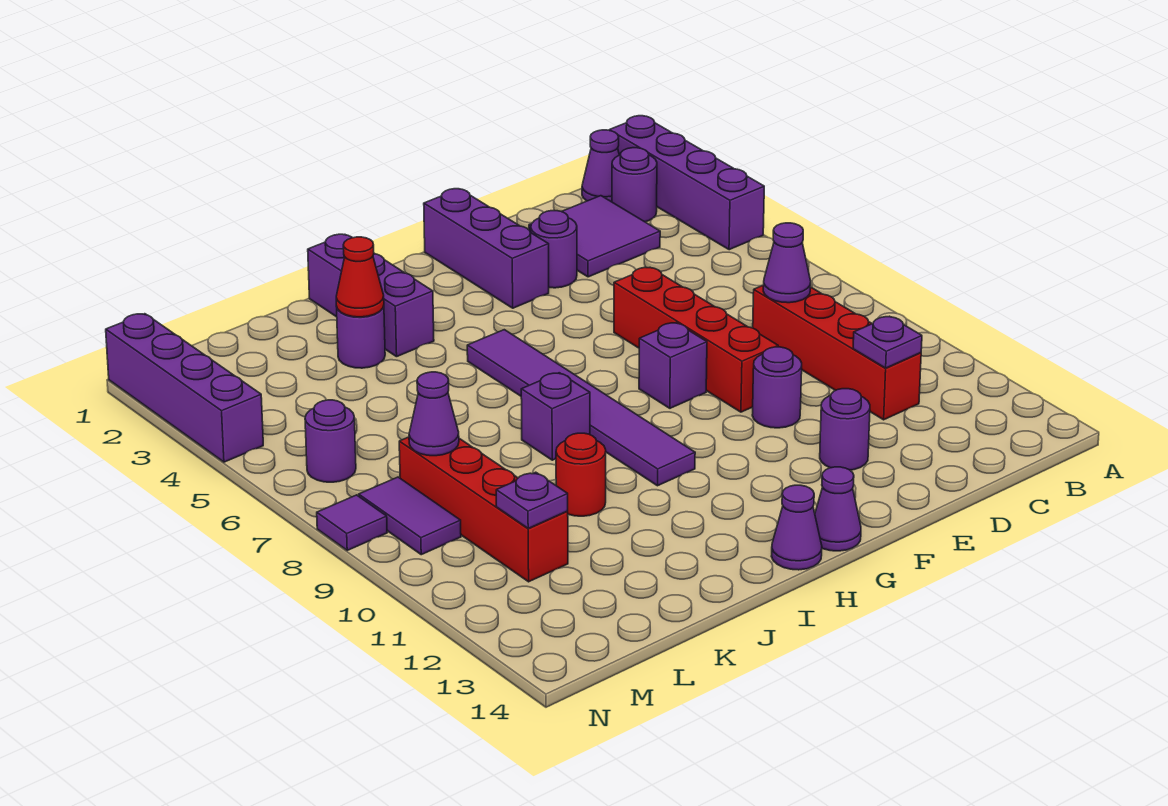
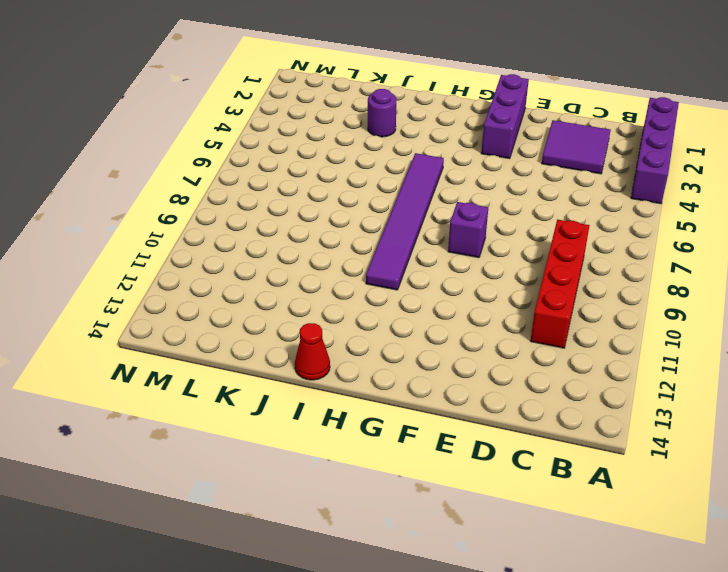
red 1x1 cone [295,323,330,380] -> red 1x1 cone moved to [336,237,384,317]
none -> purple 1x1 cone [582,130,619,202]
none -> purple 1x1 round brick [612,148,657,222]
none -> purple 1x1 round brick [531,211,577,288]

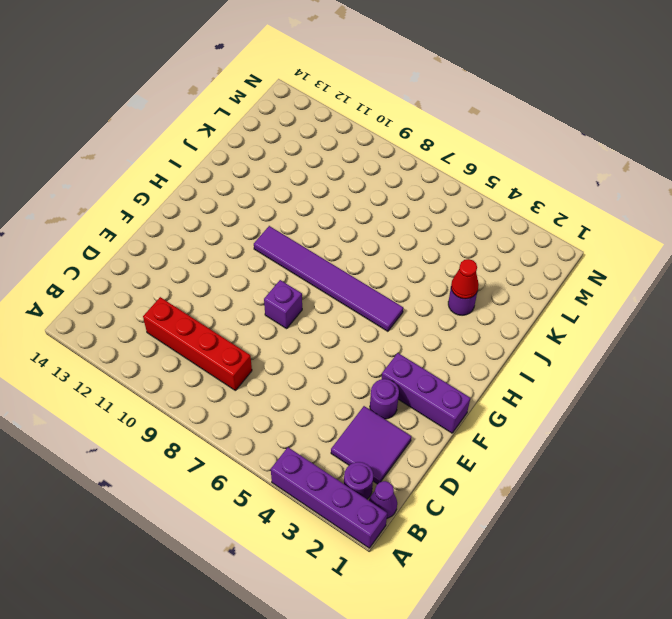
none -> red 1x4 brick [614,267,778,412]
none -> purple 1x1 round brick [752,347,802,428]
none -> purple 1x1 round brick [820,389,870,470]

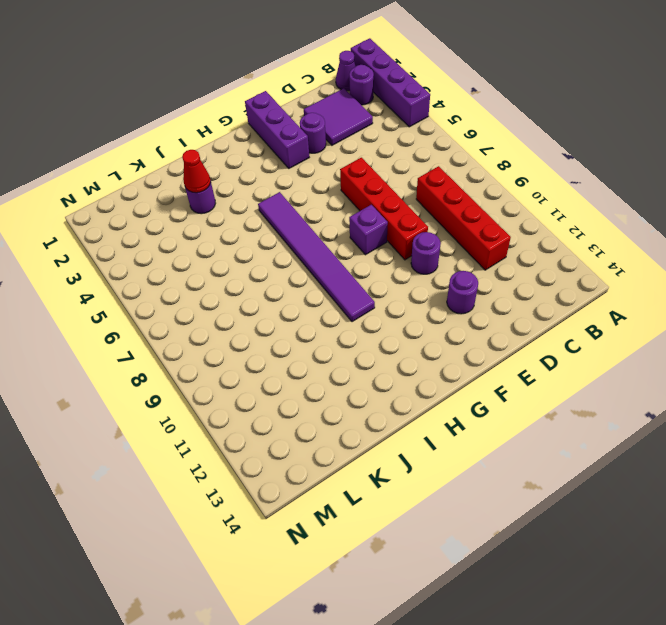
none -> purple 1x1 cone [815,467,861,551]
none -> purple 1x1 cone [771,485,822,570]
none -> purple 1x3 brick [308,234,434,357]

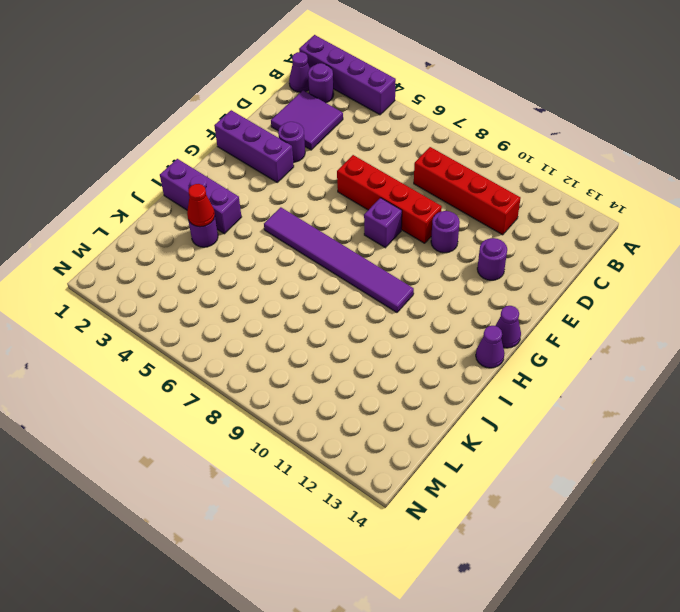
none -> purple 1x1 brick [521,373,590,460]
none -> red 1x1 round brick [556,433,606,516]
none -> red 1x4 brick [399,437,568,582]

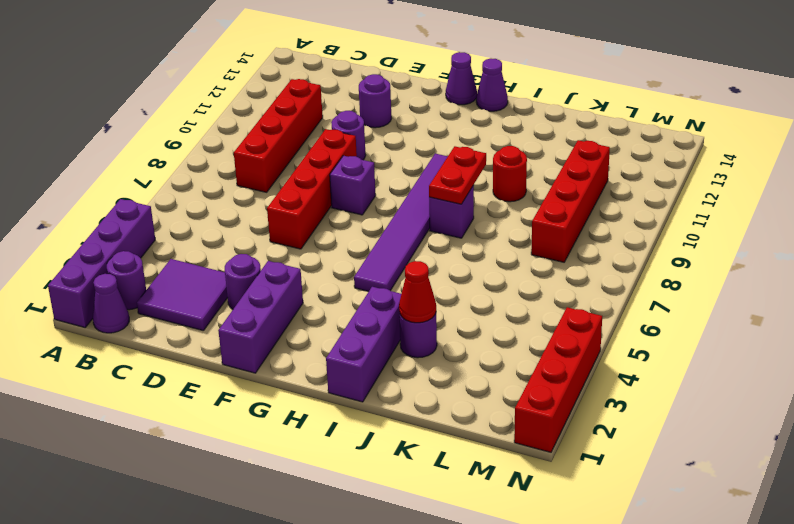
red 1x2 plate [429,146,486,204] -> none
red 1x4 brick [514,307,602,452] -> purple 1x4 brick [106,314,263,462]
none -> purple 1x1 round brick [305,400,356,482]
none -> purple 1x2 tile [359,477,461,555]
none -> purple 1x1 tile [317,495,387,550]

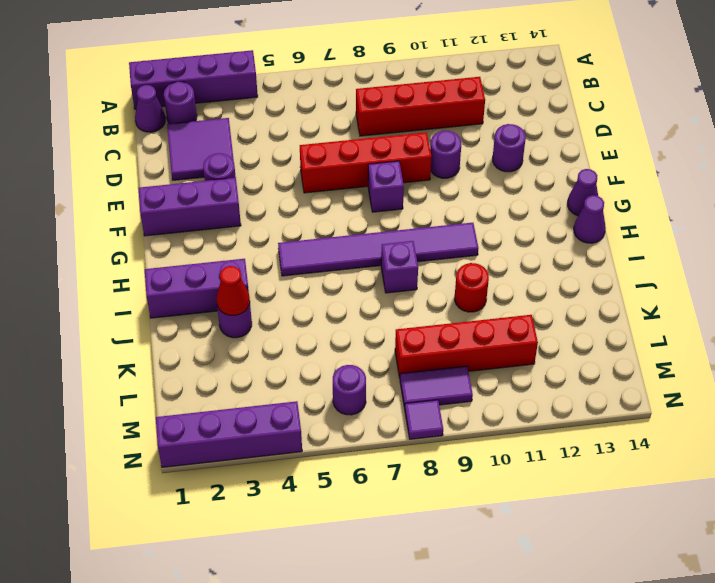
none -> purple 1x1 cone [763,223,811,303]
none -> purple 1x1 plate [853,316,922,368]
none -> purple 1x1 cone [409,372,459,456]

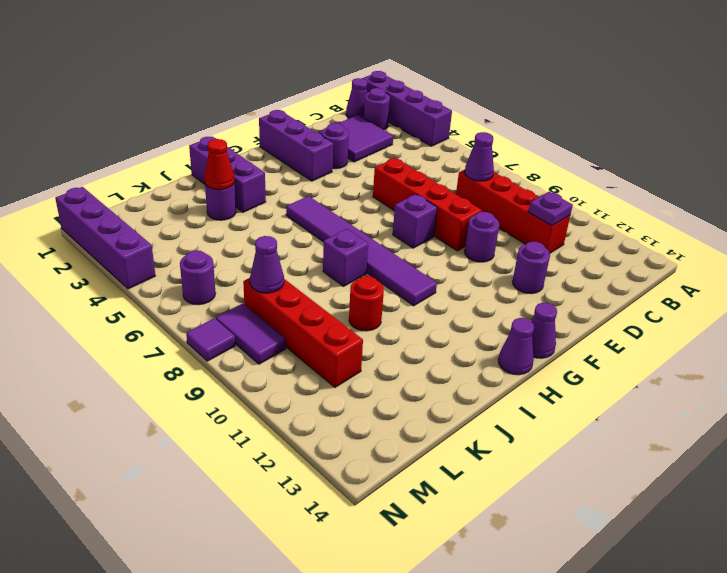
none -> purple 1x1 plate [496,472,568,528]

